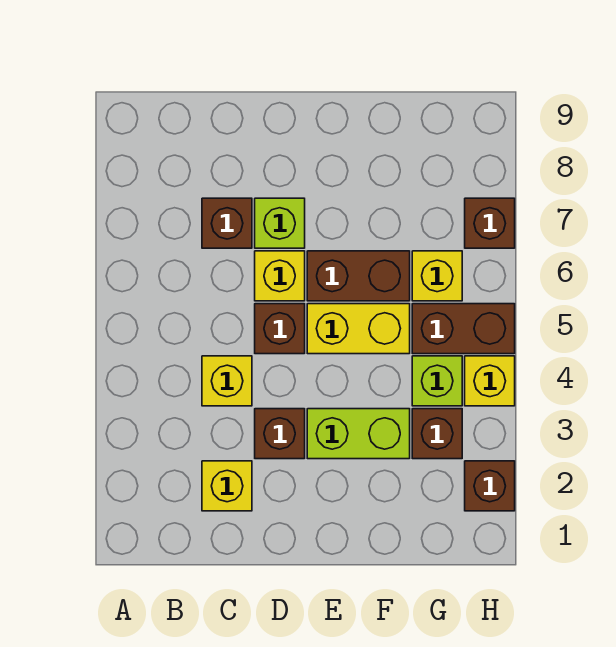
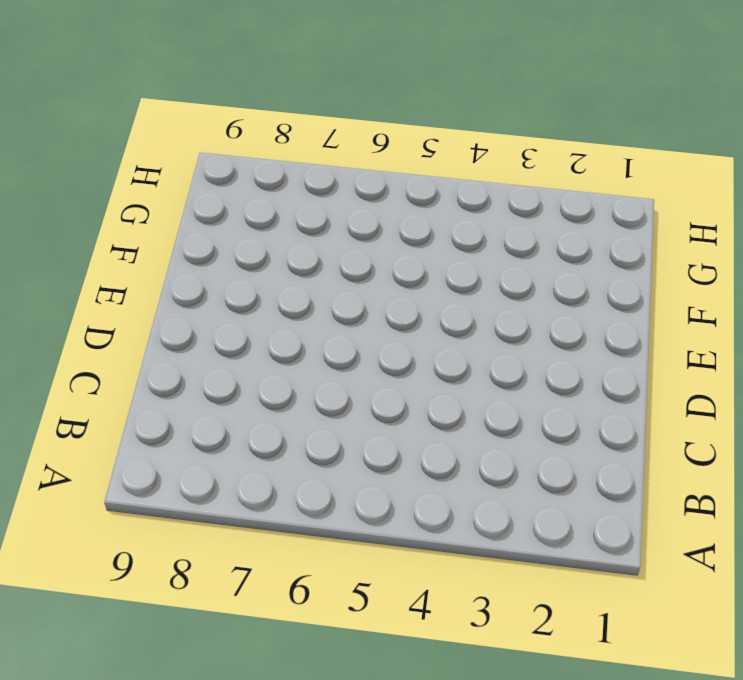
none -> yellow 1x1 brick [202,461,252,511]
none -> yellow 1x1 brick [202,356,252,406]
none -> brown 1x1 brick [202,198,252,248]

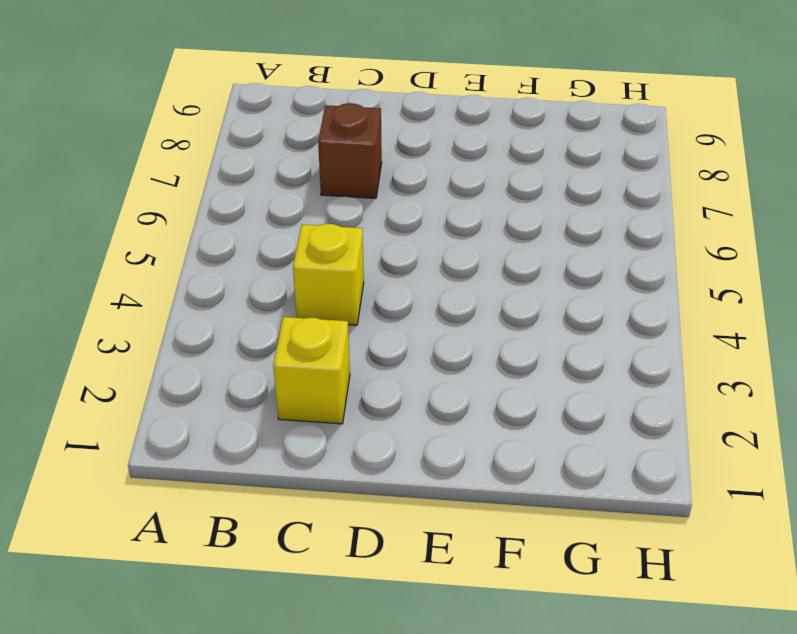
none -> brown 1x1 brick [255,409,305,459]
none -> brown 1x1 brick [255,304,305,354]
none -> yellow 1x1 brick [255,251,305,301]

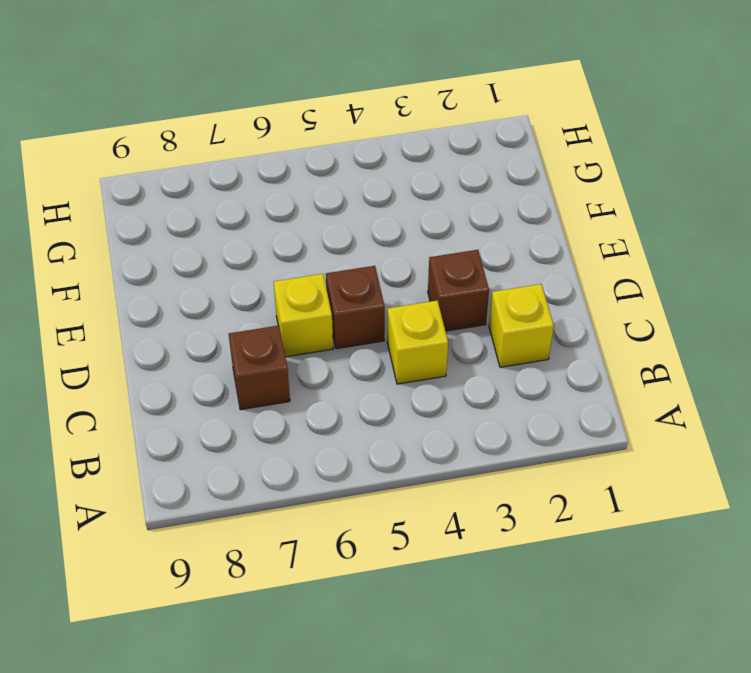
none -> lime 1x1 brick [255,198,305,248]
none -> lime 1x2 brick [307,409,410,459]
none -> yellow 1x2 brick [307,304,410,354]

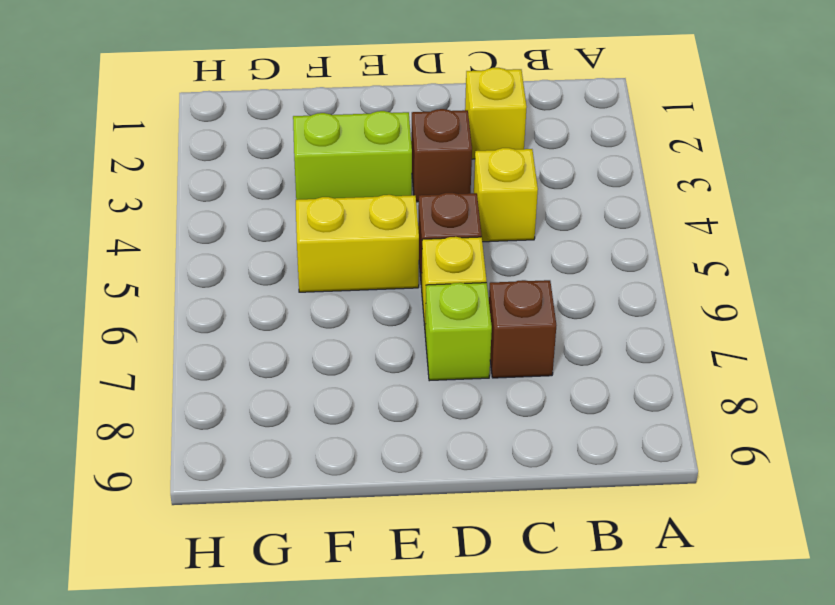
none -> brown 1x2 brick [307,251,410,301]
none -> brown 1x1 brick [412,409,462,459]
none -> lime 1x1 brick [412,356,462,406]

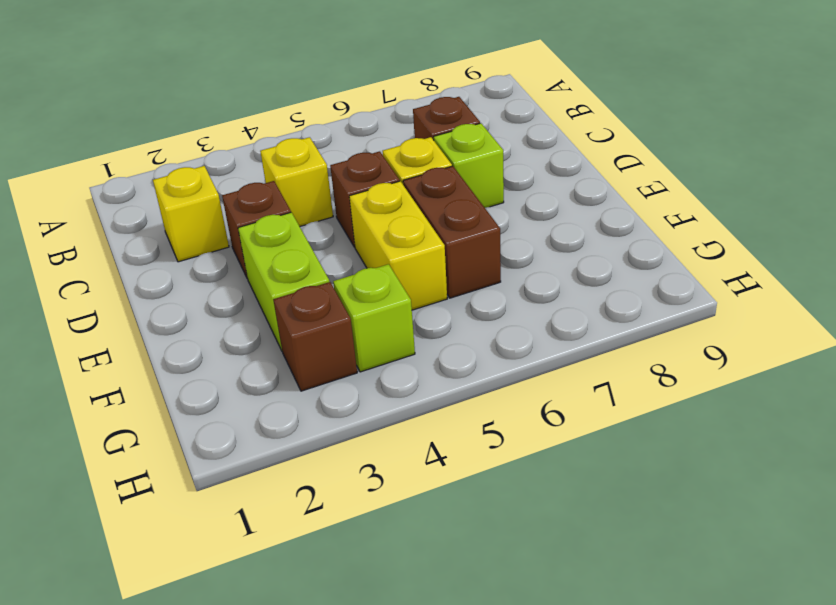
none -> brown 1x2 brick [412,304,515,354]
none -> yellow 1x1 brick [412,251,462,301]
none -> brown 1x1 brick [465,461,515,511]

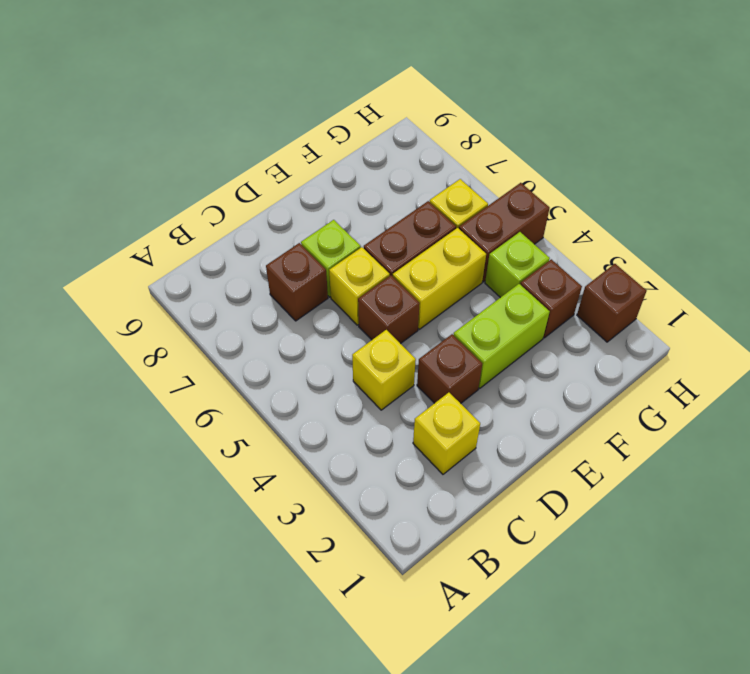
none -> yellow 1x1 brick [465,356,515,406]
none -> brown 1x1 brick [465,198,515,248]

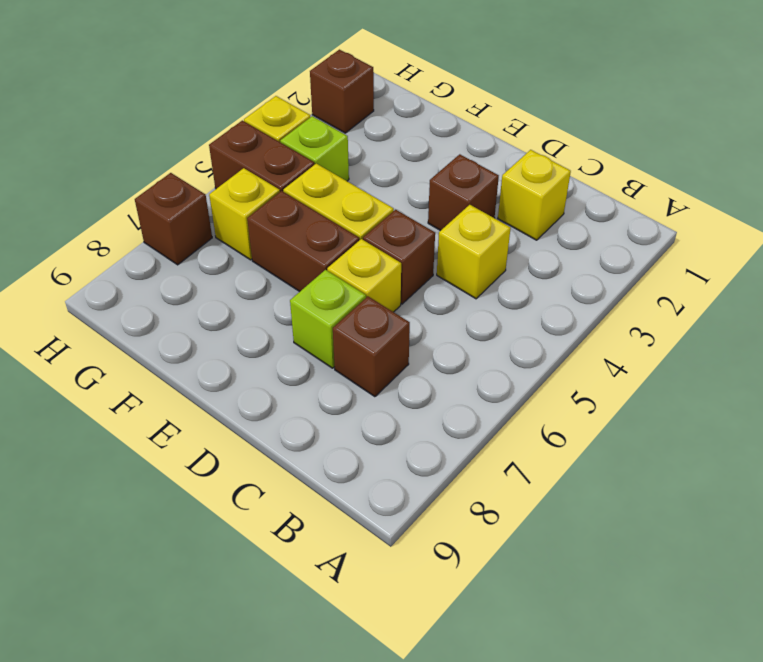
none -> lime 1x2 brick [307,409,410,459]
none -> brown 1x1 brick [412,409,462,459]

